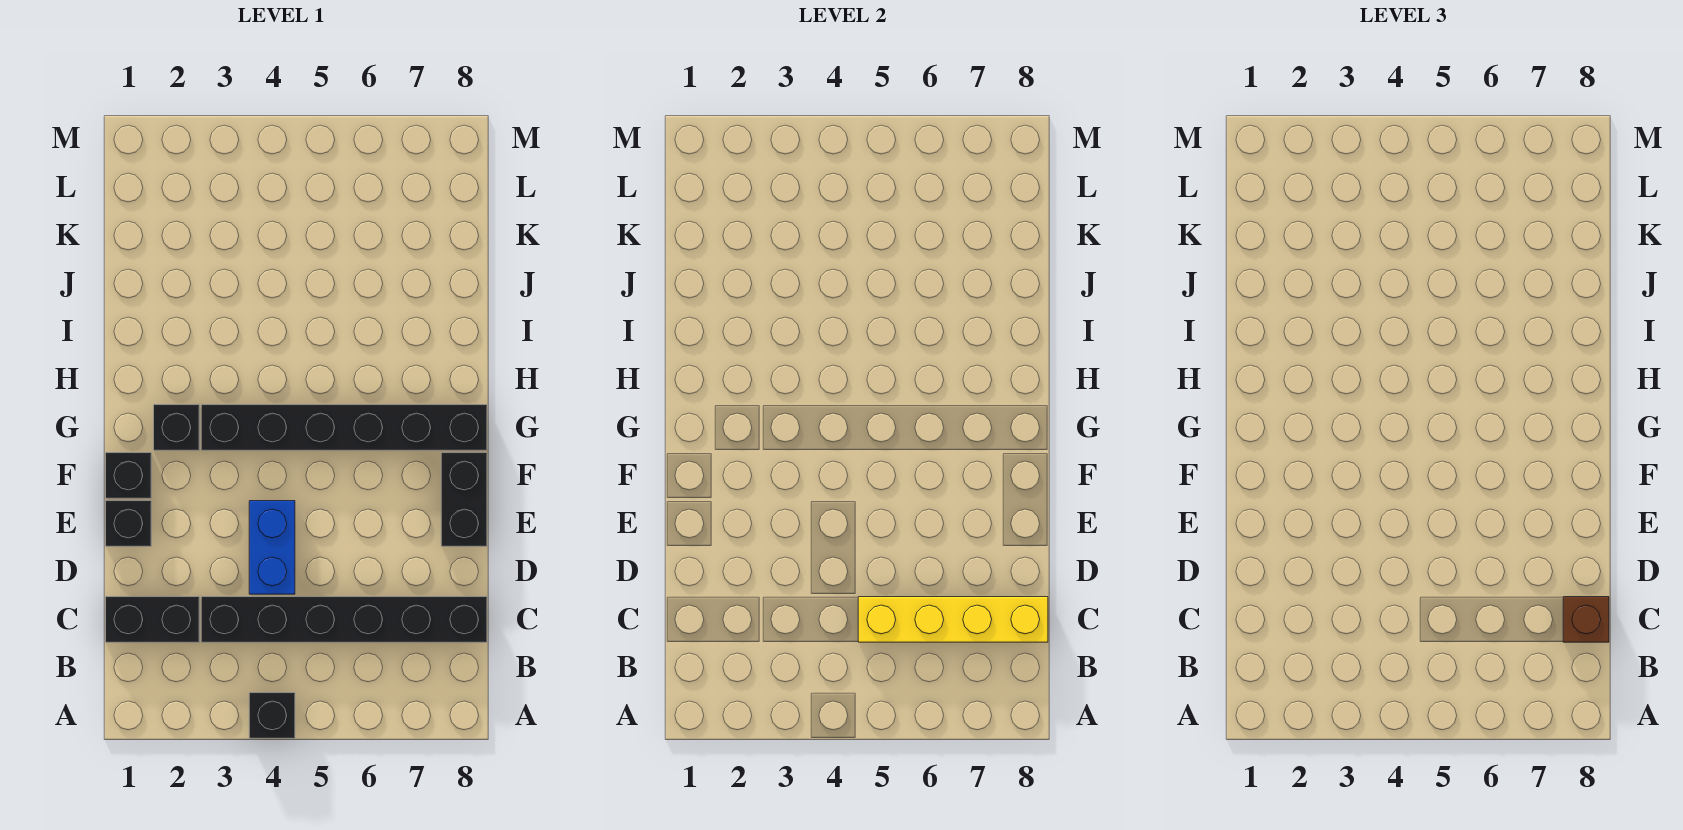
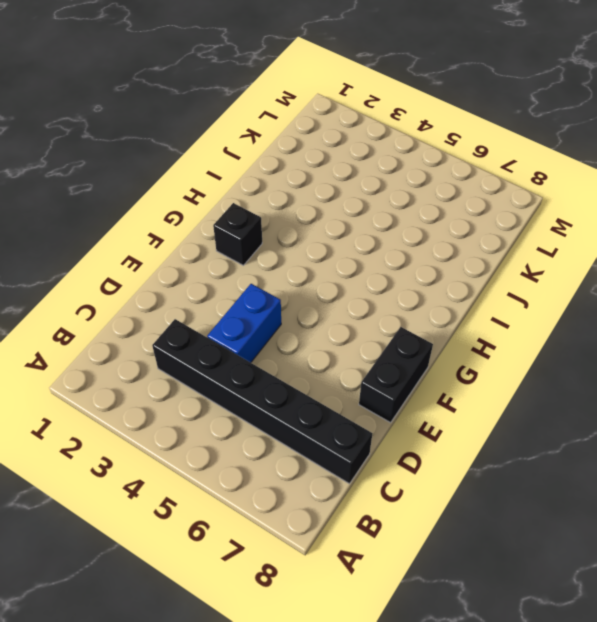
none -> black 1x1 brick [249,693,295,738]
none -> black 1x2 brick [106,597,199,642]

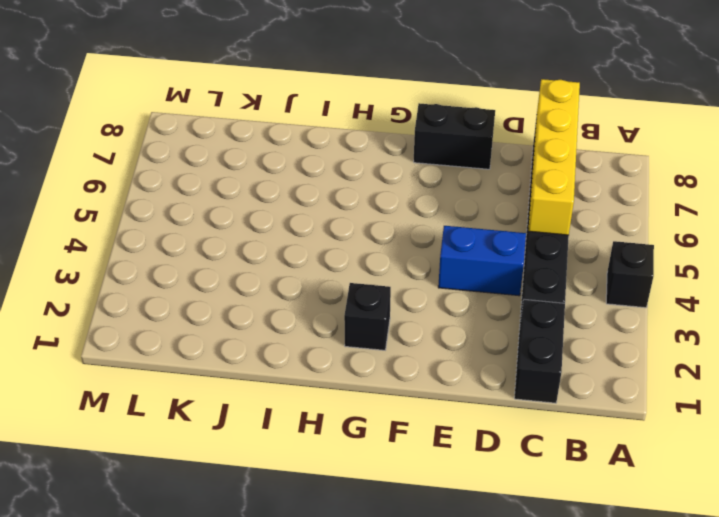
none -> black 1x1 brick [106,501,151,546]
none -> black 1x1 brick [106,453,151,498]

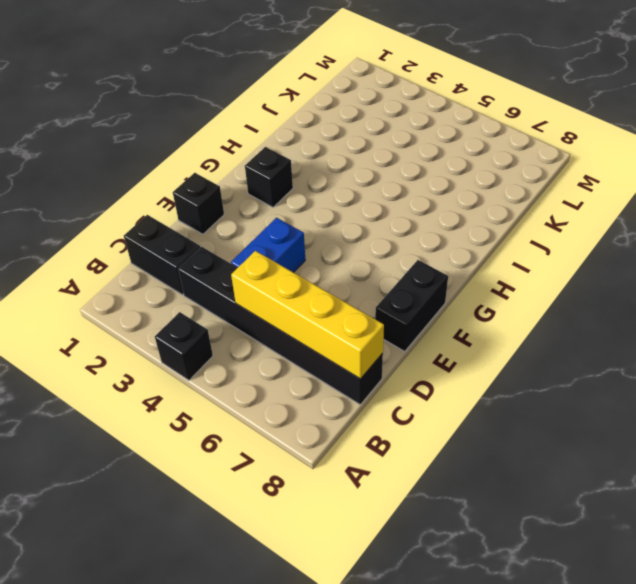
none -> black 1x1 brick [106,453,151,498]
none -> black 1x6 brick [201,405,487,450]

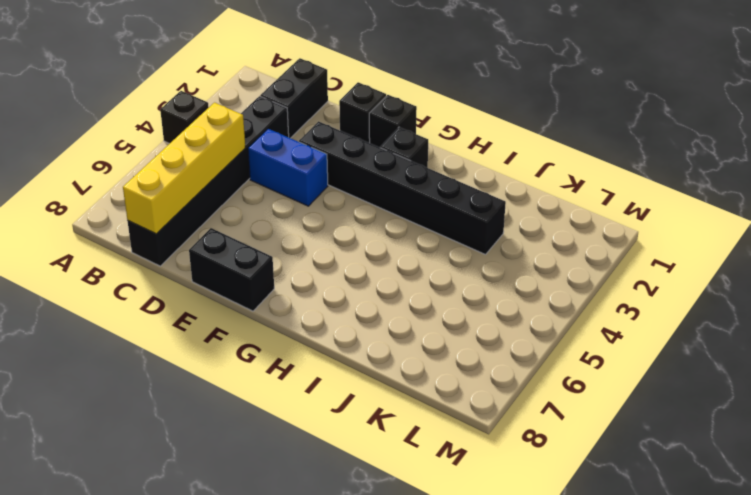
black 1x6 brick [299,121,506,255] -> black 1x6 brick turned to [201,405,487,450]
none -> brown 1x1 brick [1563,597,1609,642]

